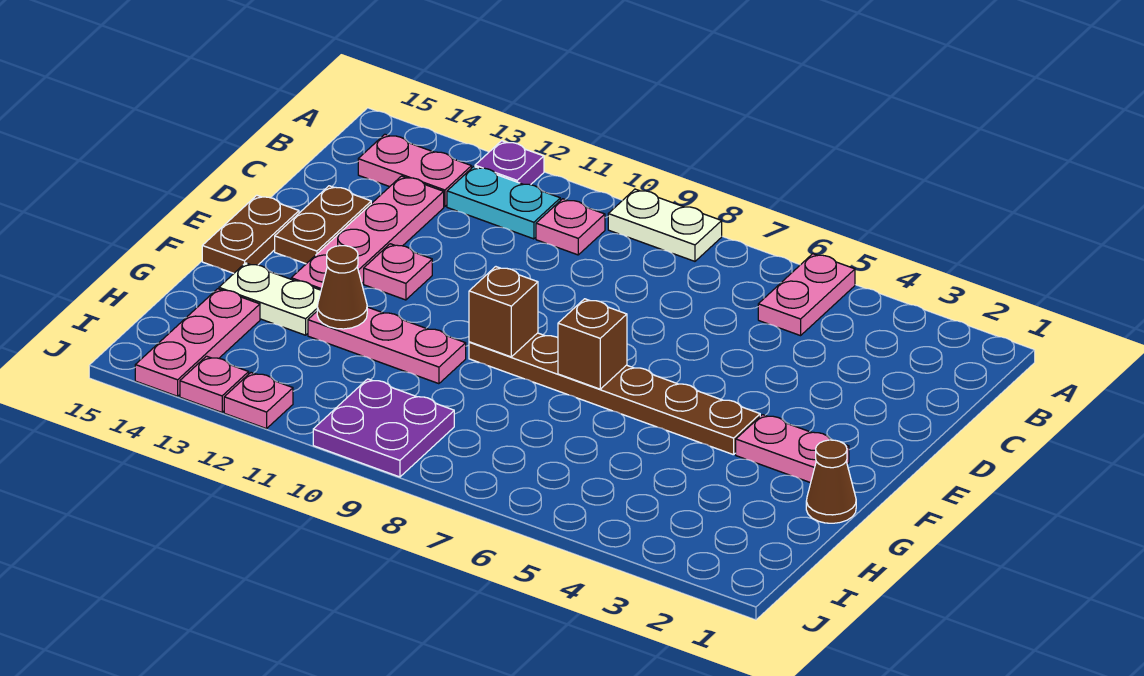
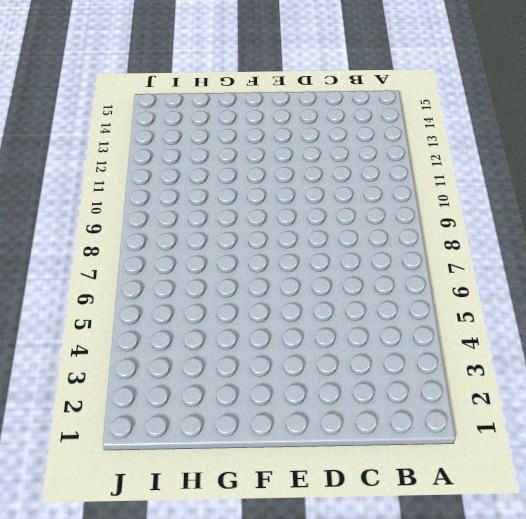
none -> pink 1x2 plate [758,254,855,336]
none -> white 1x2 plate [608,189,722,261]
none -> purple 1x1 plate [475,141,544,185]

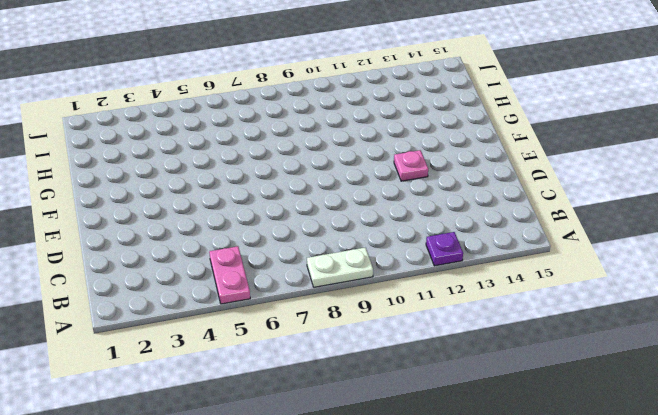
none -> pink 1x1 plate [536,199,605,255]
none -> cyan 1x2 plate [447,167,560,239]
none -> pink 1x2 plate [358,134,472,207]

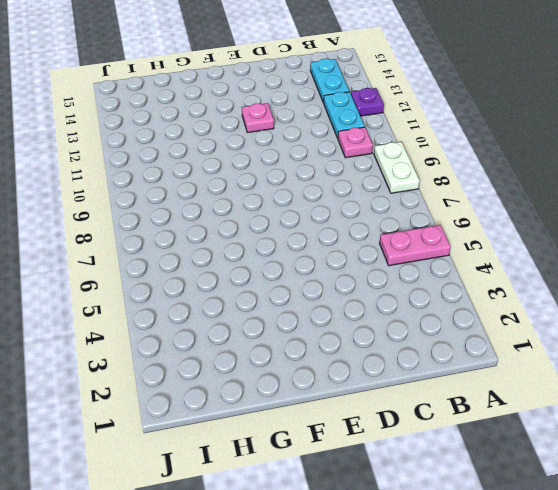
cyan 1x2 plate [310,59,349,103] -> pink 1x2 plate [358,134,472,207]
none -> pink 1x4 plate [291,176,444,290]
none -> brown 1x2 plate [275,186,371,264]
none -> brown 1x2 plate [202,195,299,273]

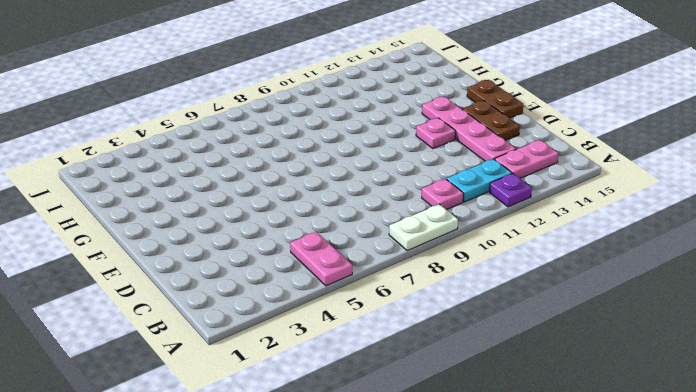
none -> pink 1x2 plate [736,415,849,483]
none -> brown 1x6 plate [469,333,760,455]
none -> brown 1x1 cone [806,440,856,523]

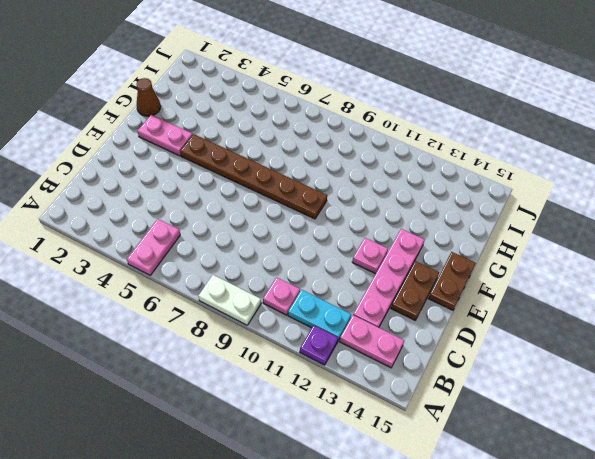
none -> pink 1x3 plate [308,307,466,384]
none -> white 1x2 plate [219,263,321,335]
none -> pink 1x3 plate [135,289,260,396]

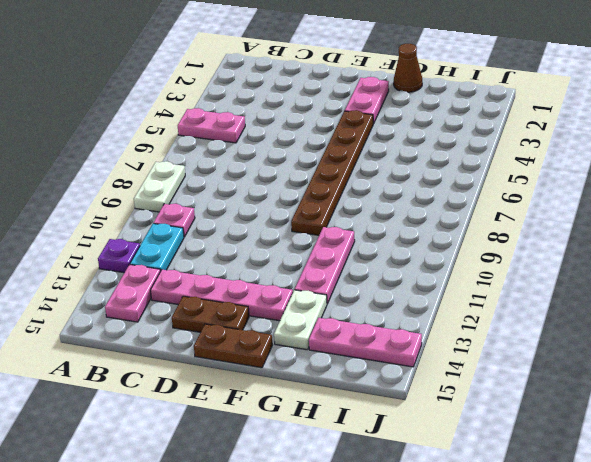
none -> pink 1x1 plate [364,244,432,300]
none -> purple 2x2 plate [313,379,454,477]
none -> pink 1x1 plate [224,373,293,429]

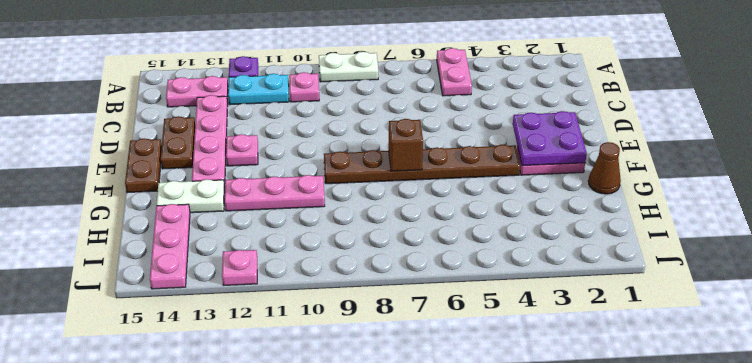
purple 2x2 plate [513,111,587,166] -> purple 2x2 plate moved to [313,379,454,477]
none -> pink 1x1 plate [180,356,249,412]
none -> brown 1x1 brick [469,267,538,357]
none -> brown 1x1 cone [317,246,367,329]

